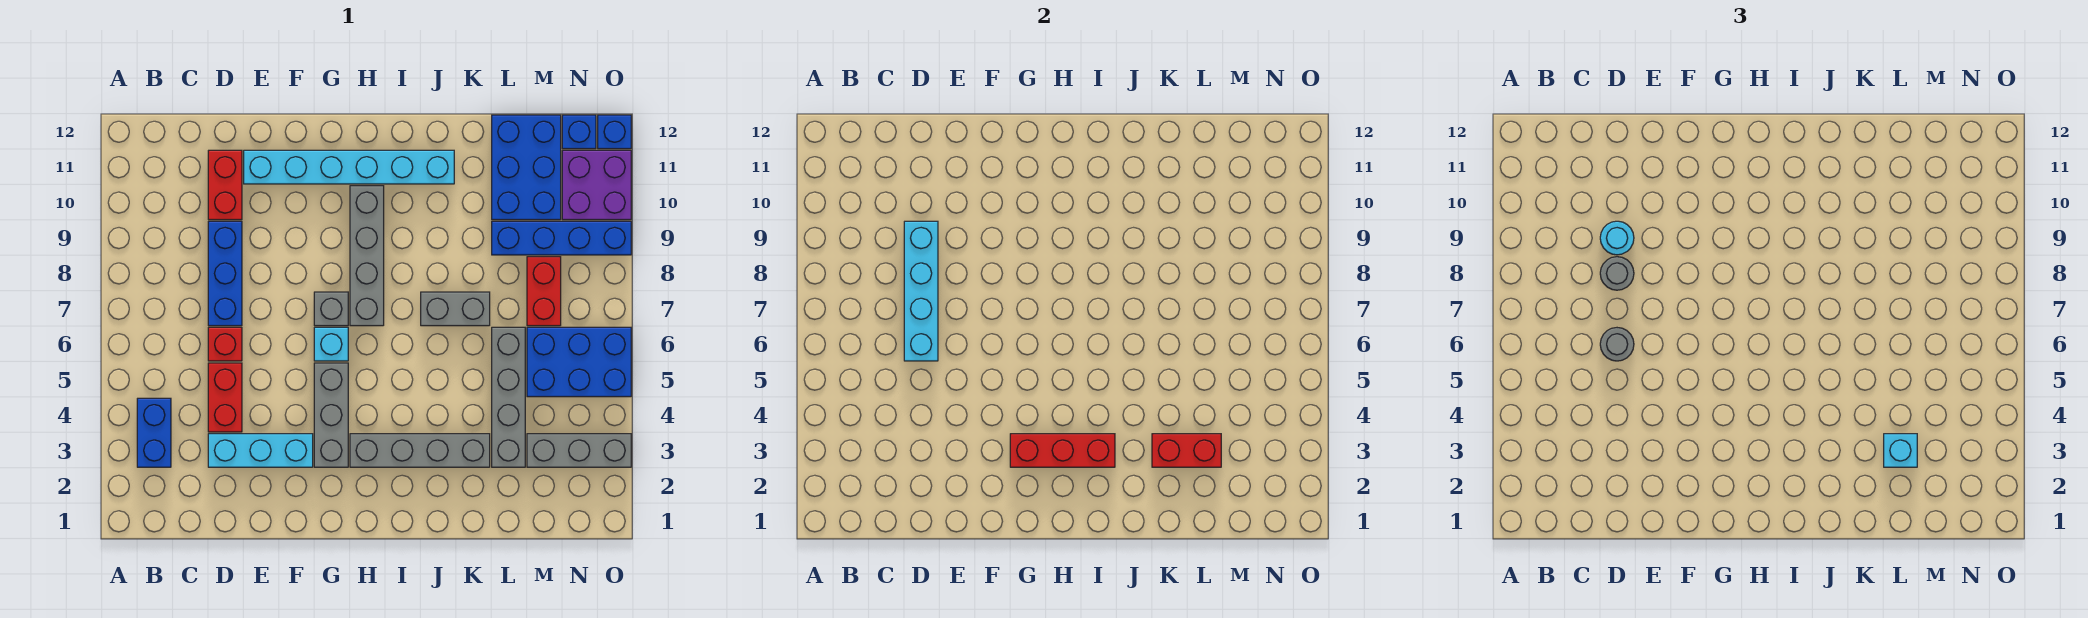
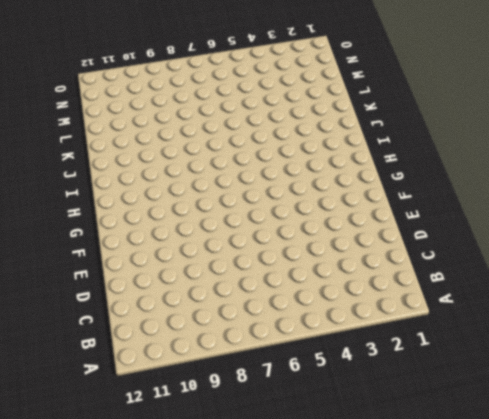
none -> blue 1x2 brick [137,398,171,467]
none -> cyan 1x3 brick [208,434,313,467]
none -> red 1x2 brick [208,363,242,432]

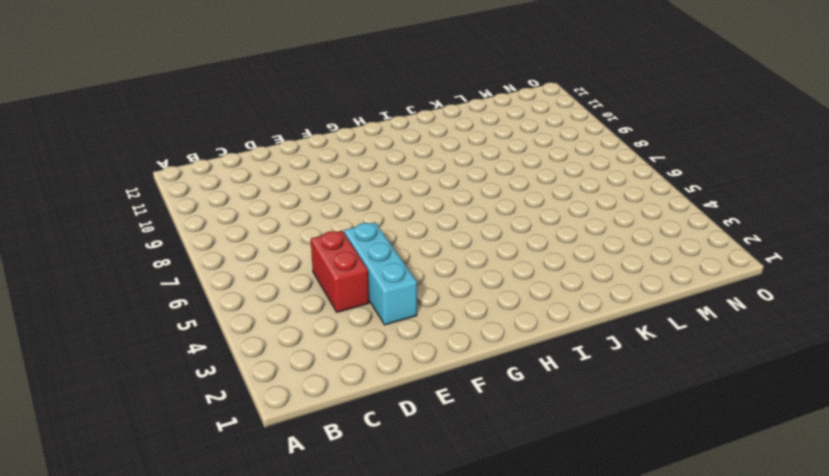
cyan 1x3 brick [344,222,417,325] -> cyan 1x3 brick turned to [208,434,313,467]
none -> blue 1x2 brick [137,398,171,467]
none -> red 1x1 brick [208,327,242,361]
none -> blue 1x3 brick [208,221,242,326]

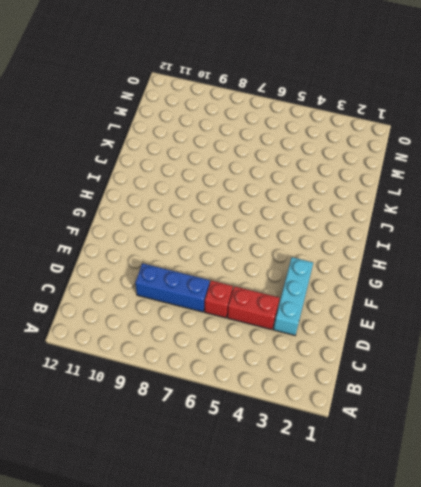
none -> blue 1x2 brick [137,398,171,467]
none -> red 1x2 brick [208,150,242,220]
none -> cyan 1x6 brick [244,150,454,184]

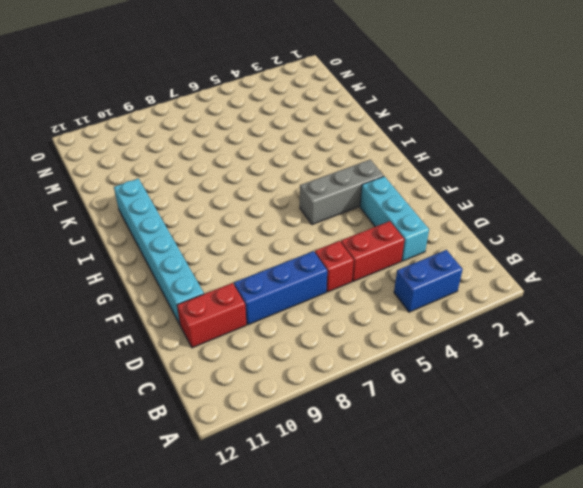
none -> cyan 1x1 brick [314,327,348,361]
none -> grey 1x1 brick [314,292,348,326]
none -> grey 1x4 brick [350,434,490,467]

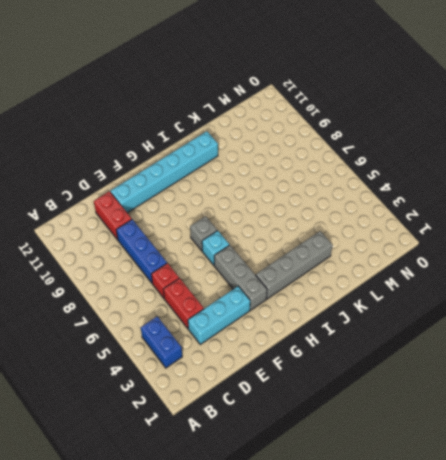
none -> grey 1x4 brick [350,186,384,326]
none -> grey 1x2 brick [421,292,490,326]
none -> grey 1x4 brick [492,327,525,467]

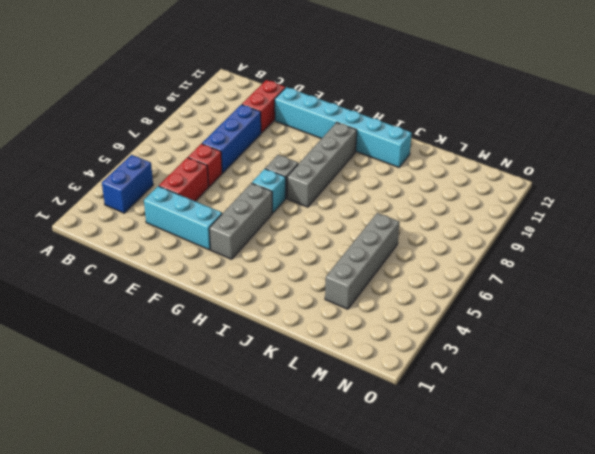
none -> grey 1x4 brick [350,434,490,467]
none -> grey 1x2 brick [421,292,490,326]
none -> blue 1x4 brick [492,221,631,255]

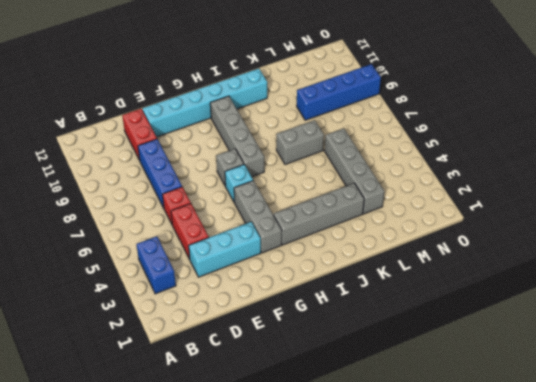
none -> blue 2x3 brick [492,115,561,220]
none -> grey 1x3 brick [527,434,631,467]
none -> blue 2x3 brick [527,327,631,397]

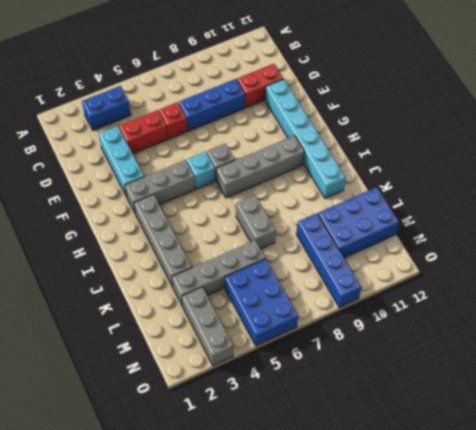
none -> red 1x2 brick [527,257,561,326]
none -> purple 2x2 brick [562,150,631,220]
none -> blue 1x1 brick [562,115,596,149]

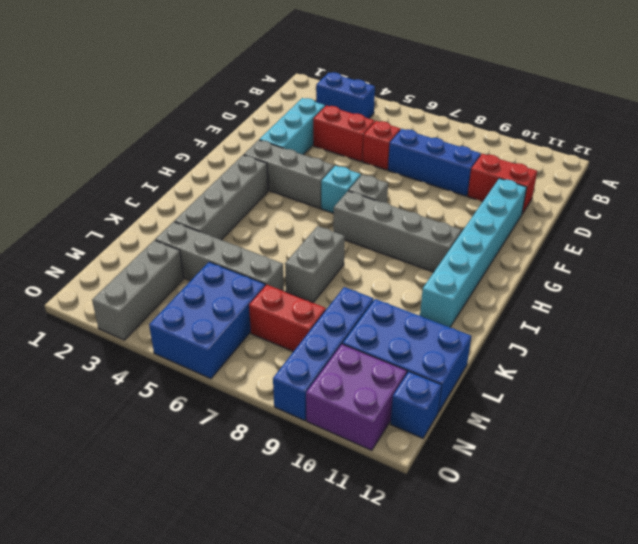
none -> blue 1x1 brick [598,115,631,149]
none -> cyan 1x4 brick [904,221,938,361]
none -> red 1x3 brick [1010,434,1115,467]

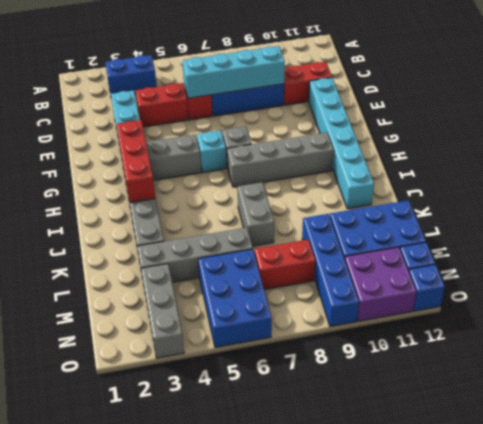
none -> red 1x2 brick [1152,434,1221,467]
none -> grey 1x1 round brick [1600,328,1634,361]
none -> grey 1x1 round brick [1600,257,1634,290]

